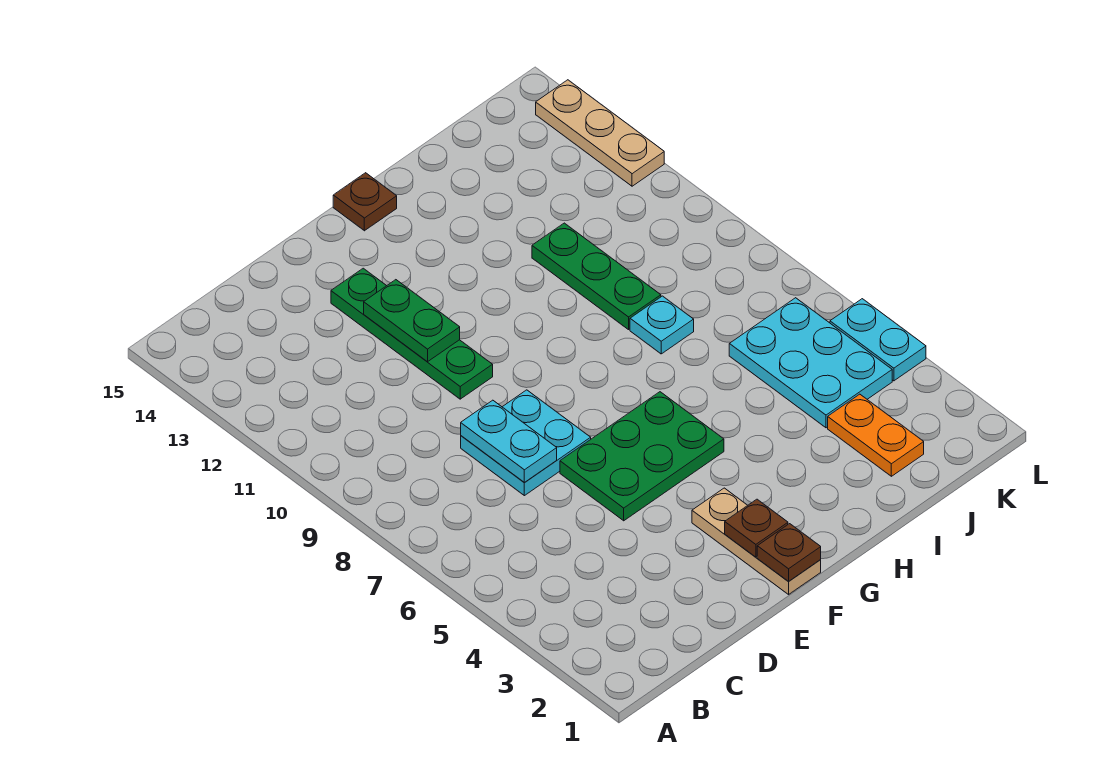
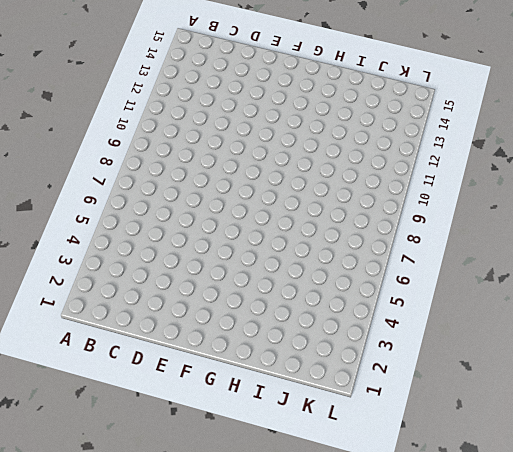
none -> cyan 2x2 plate [461,390,591,496]
none -> green 2x3 plate [560,392,724,521]
none -> green 1x4 plate [331,268,493,399]

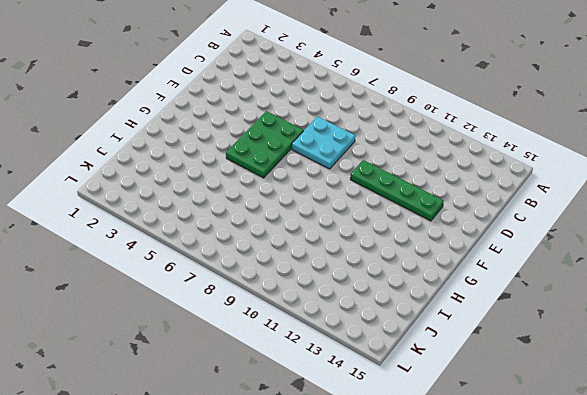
none -> tan 1x3 plate [692,488,821,594]
none -> brown 1x1 plate [333,173,397,231]
none -> cyan 1x1 plate [630,296,694,354]

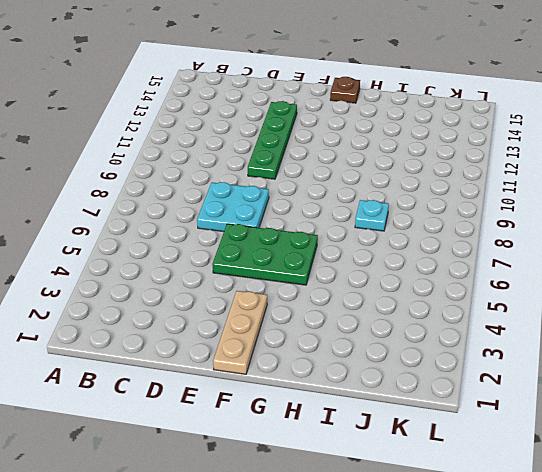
none -> green 1x3 plate [532,223,661,330]
none -> orange 1x2 plate [828,394,924,476]
none -> cyan 2x3 plate [729,298,892,428]

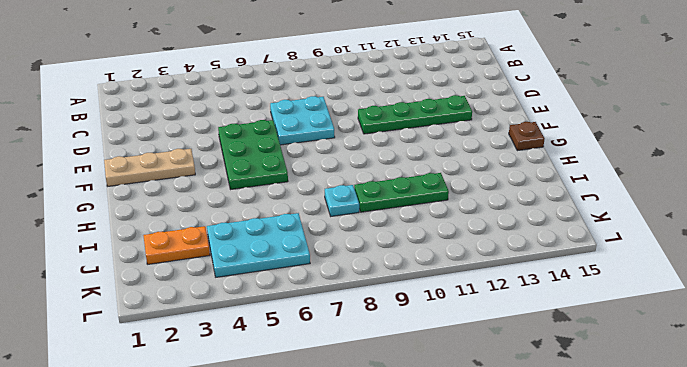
none -> cyan 1x2 plate [830,299,926,381]
none -> tan 1x3 plate [536,80,664,186]
none -> cyan 1x2 plate [461,400,557,483]

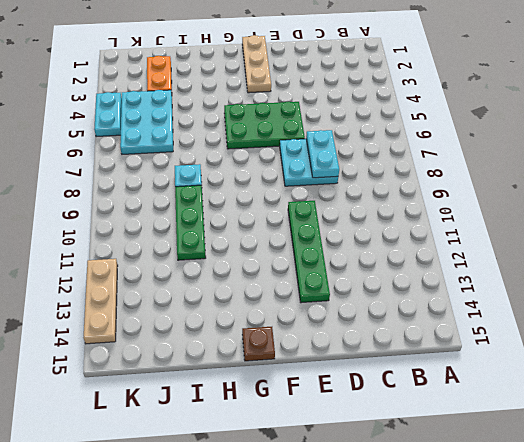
none -> green 1x2 plate [364,280,460,362]
none -> brown 1x1 plate [757,524,821,582]
none -> brown 1x1 plate [725,499,788,557]

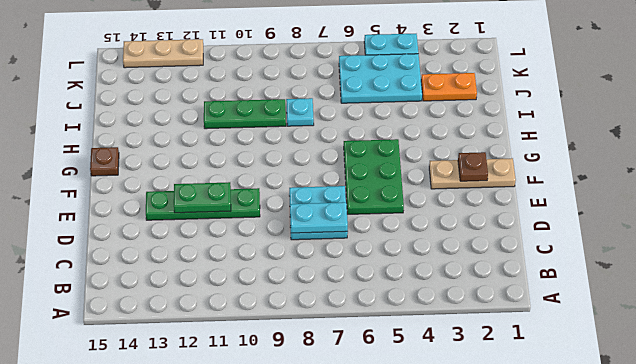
none -> brown 1x1 plate [757,524,821,582]

